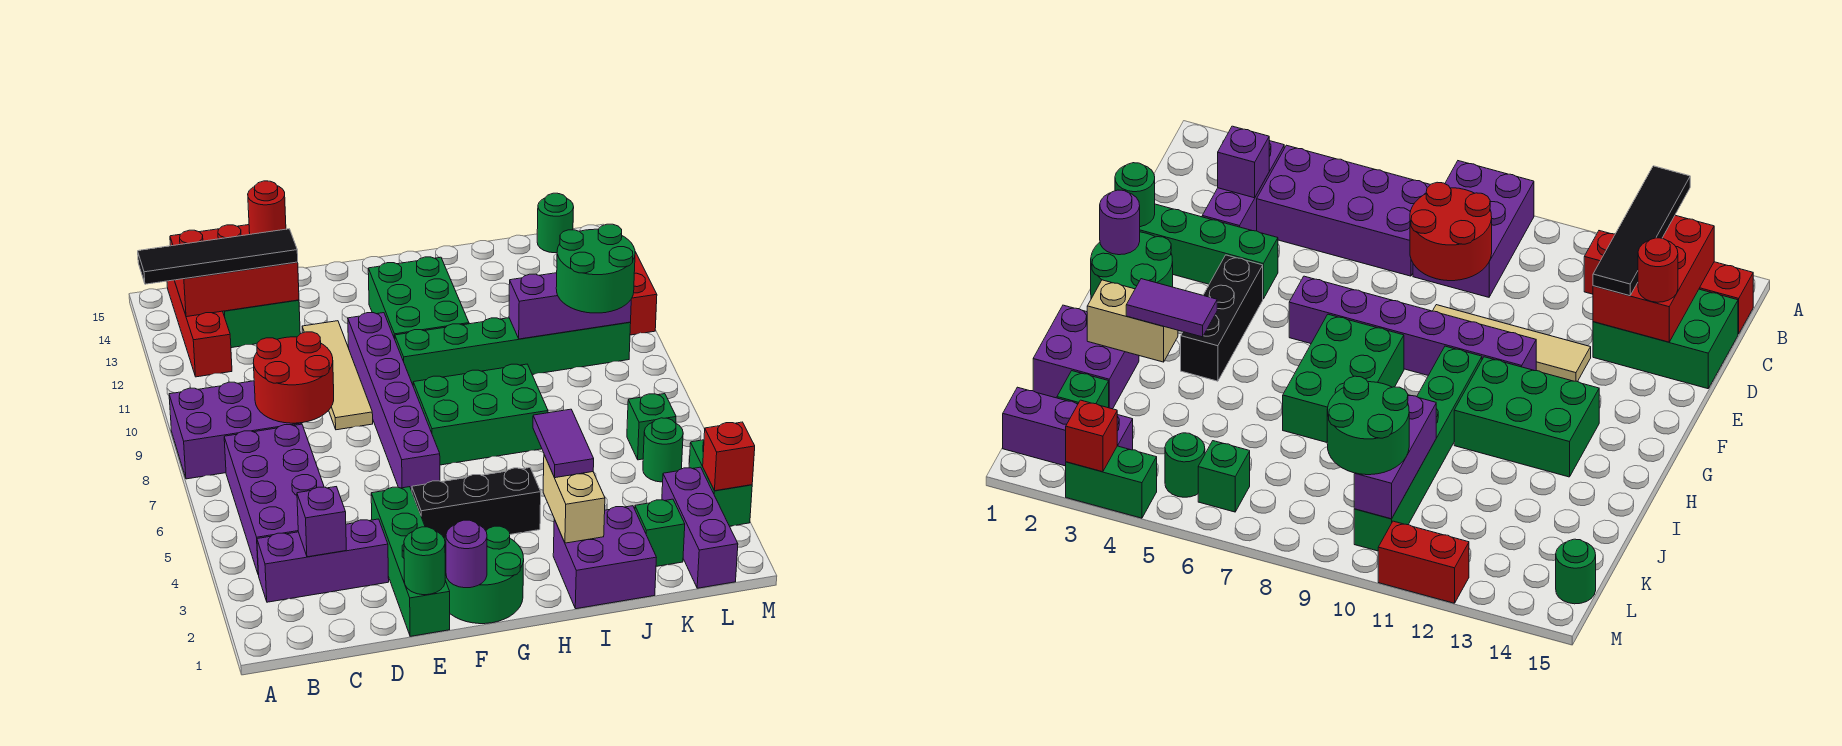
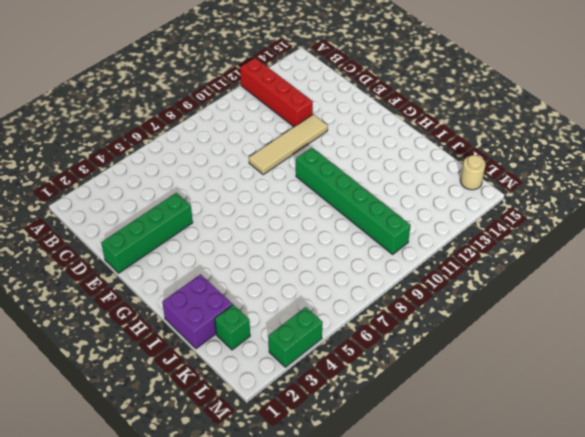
red 1x4 brick [240,58,313,127] -> red 1x4 brick turned to [167,280,232,377]
tan 1x1 round brick [460,155,486,190] -> green 1x1 round brick [537,193,574,253]
none -> purple 2x3 brick [169,381,302,479]
none -> purple 1x3 brick [257,519,389,602]
none -> purple 2x4 brick [224,424,324,575]
none -> green 2x3 brick [223,300,300,348]

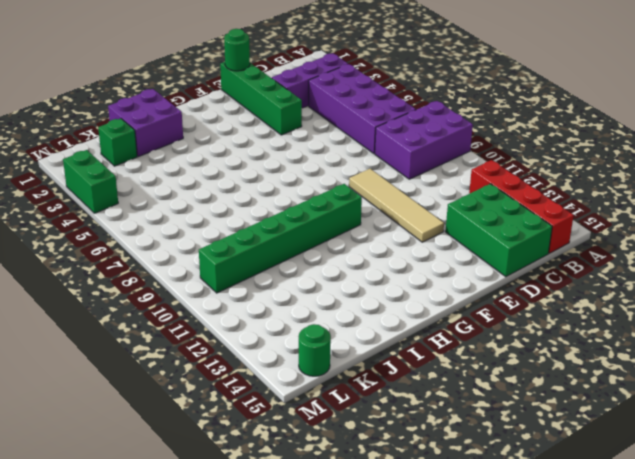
none -> green 2x2 round brick [444,526,524,624]
none -> black 1x3 brick [412,468,541,538]
none -> purple 1x6 brick [348,313,440,491]
none -> green 2x3 brick [413,364,548,465]

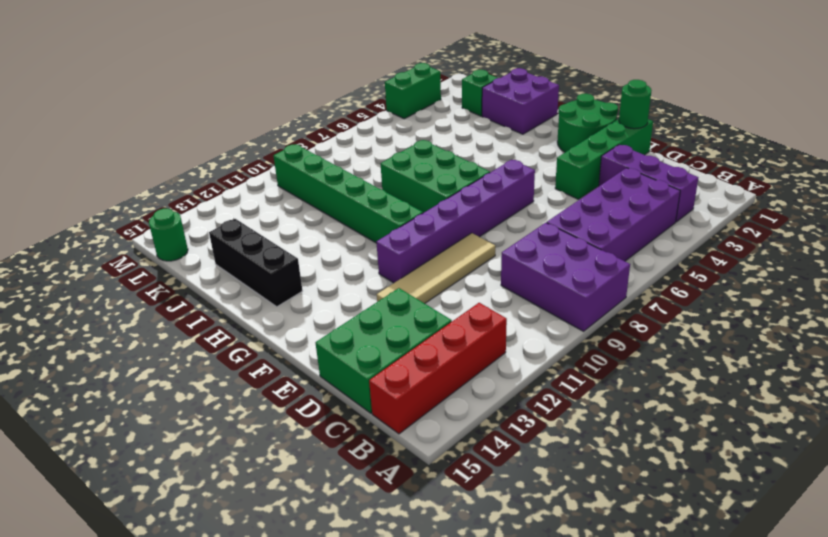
black 1x3 brick [209,219,302,307] -> black 1x3 brick moved to [412,468,541,538]
none -> green 2x3 brick [368,257,469,339]
none -> purple 1x3 brick [662,467,738,588]
none -> green 1x1 round brick [643,418,683,482]
none -> green 1x1 brick [627,394,676,460]

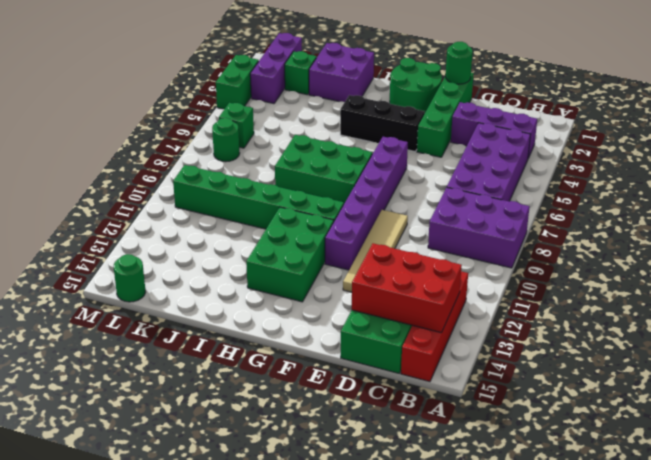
green 1x1 round brick [212,118,240,162] -> green 1x1 round brick moved to [643,418,683,482]
none -> red 1x2 brick [630,252,657,335]
none -> purple 1x1 brick [297,487,346,557]
none -> red 2x2 round brick [253,332,334,423]
none -> purple 1x1 round brick [446,520,487,588]

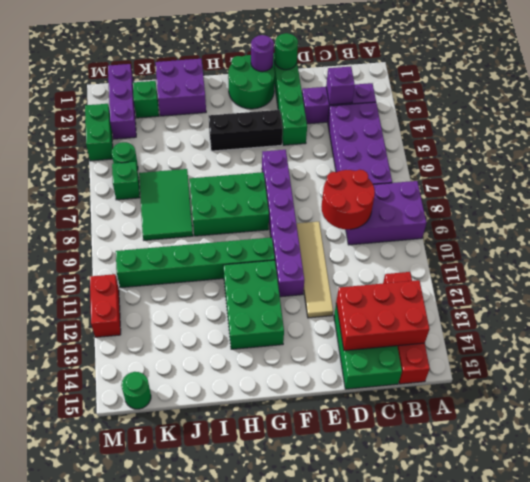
green 2x3 tile [139,169,193,240] -> none
none -> tan 1x2 brick [543,455,605,543]
none -> purple 1x3 brick [509,273,631,339]
none -> red 1x1 brick [703,422,755,491]
none -> black 1x4 tile [138,229,298,284]

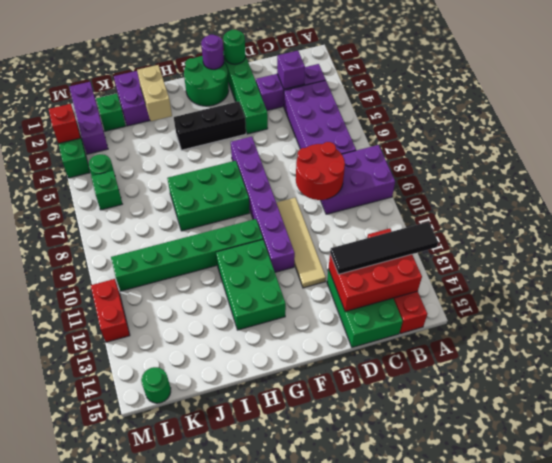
none -> purple 1x3 brick [509,273,631,339]
none -> red 1x1 round brick [248,181,286,234]
none -> purple 1x2 tile [533,409,594,478]
none -> green 2x2 round brick [556,224,635,313]

